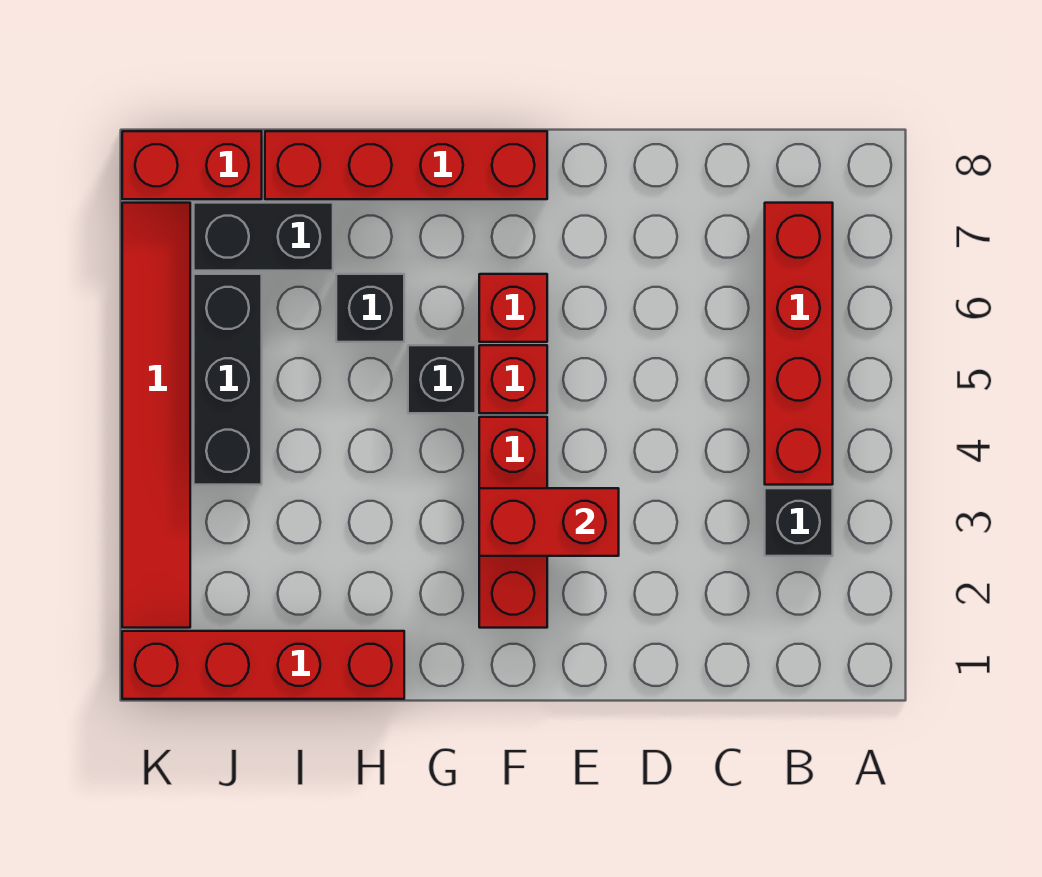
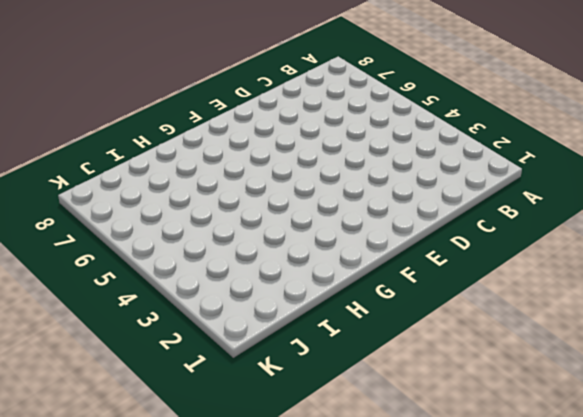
none -> black 1x1 brick [765,488,833,556]
none -> red 1x4 brick [765,203,833,485]
none -> red 1x3 brick [479,417,547,628]

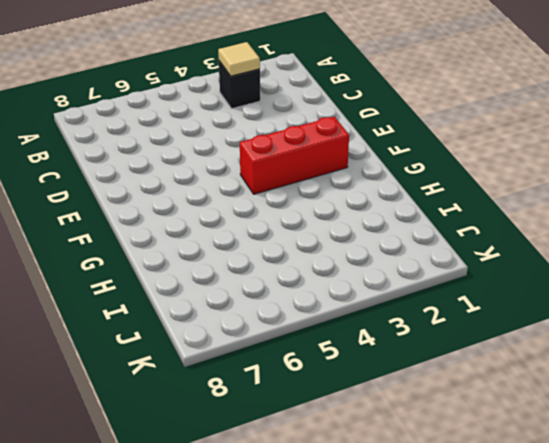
tan 1x1 tile [218,42,260,76] -> none
none -> red 1x4 brick [765,203,833,485]
none -> red 1x1 brick [479,345,547,413]
none -> red 1x1 brick [479,274,547,342]

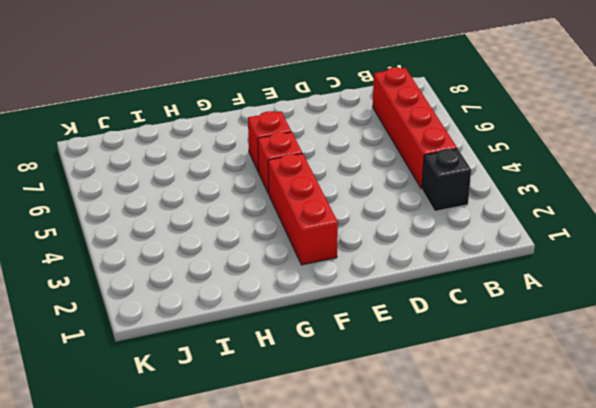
none -> red 1x4 brick [265,131,547,199]
none -> black 1x1 brick [408,345,476,413]
none -> red 1x4 brick [122,631,404,699]

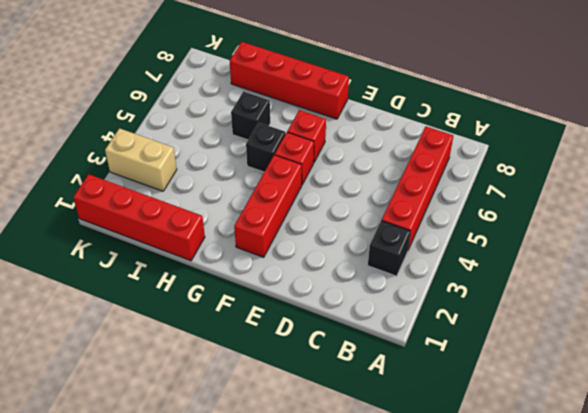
tan 1x2 brick [105,128,177,191] -> red 1x6 tile [122,203,190,628]
none -> black 1x2 brick [194,203,333,271]
none -> black 1x3 brick [194,274,262,485]
none -> red 1x2 brick [122,131,262,199]

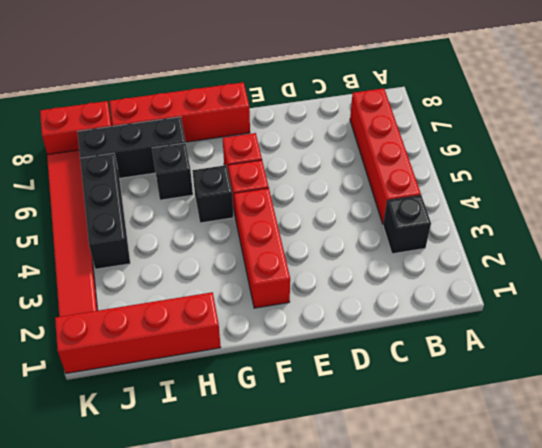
black 1x3 brick [78,117,186,178] -> black 1x2 brick [194,203,333,271]
none -> red 1x2 brick [479,488,619,556]

